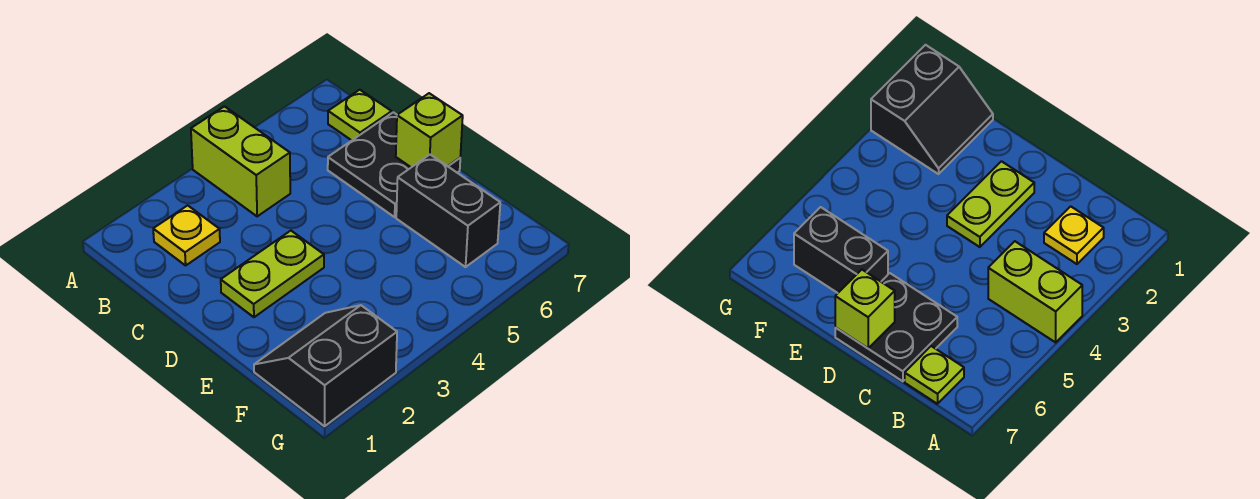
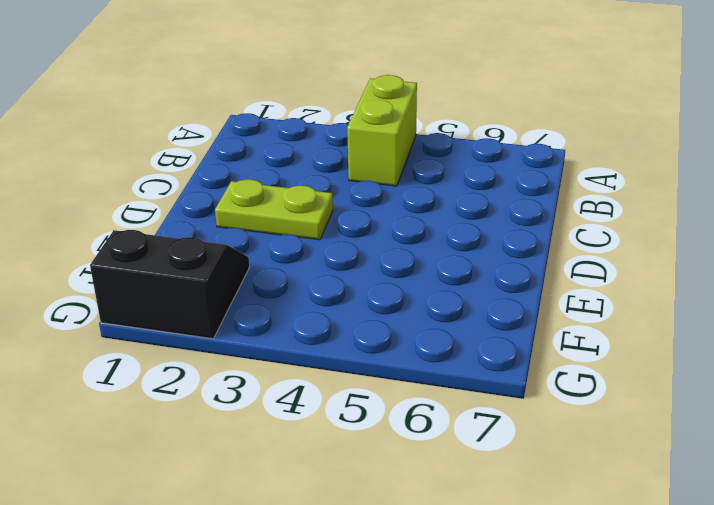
none -> yellow 1x1 plate [153,205,220,265]
none -> lime 1x1 plate [328,90,392,140]

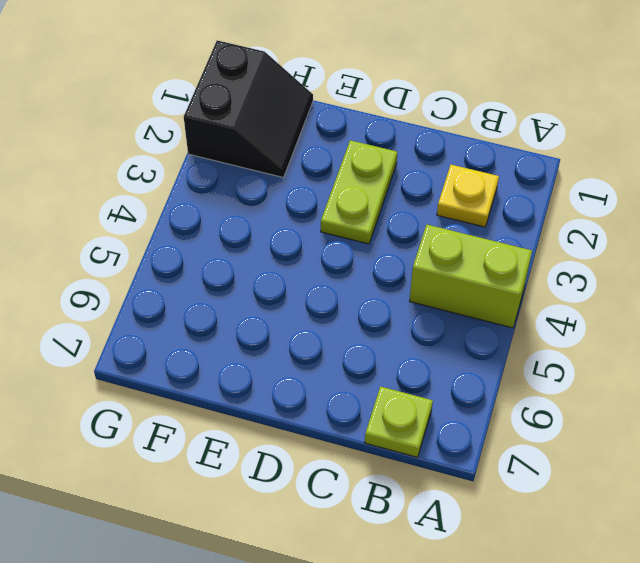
none -> black 2x2 plate [328,112,460,217]
none -> black 1x2 brick [396,155,500,267]

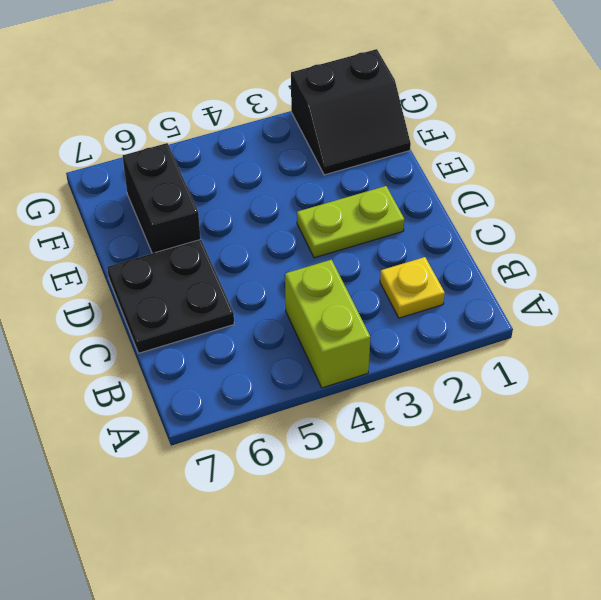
none -> lime 1x1 plate [328,90,392,140]
none -> lime 1x1 brick [396,93,463,167]

